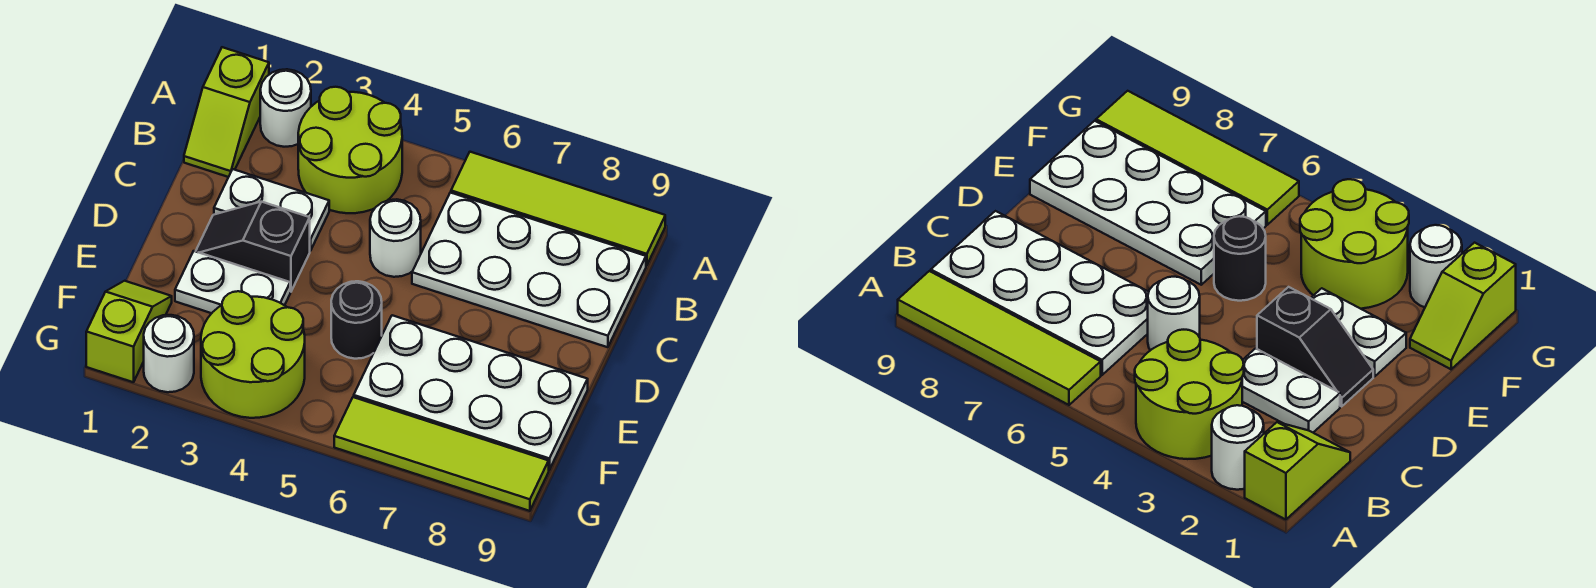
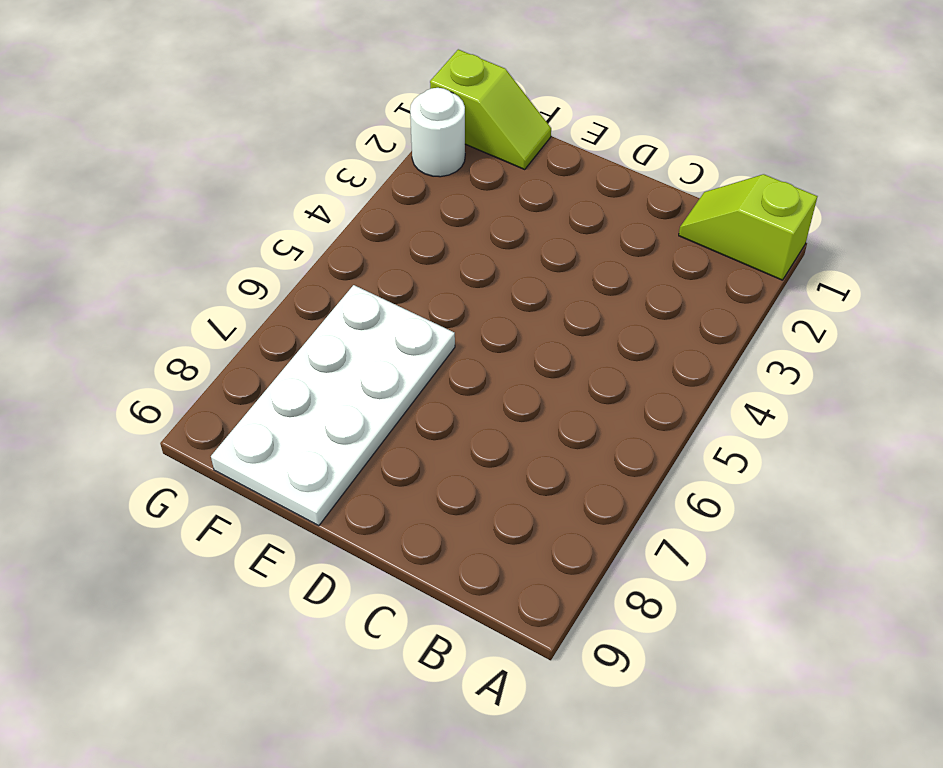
none -> white 1x1 round brick [260,69,311,147]
none -> lime 2x2 round brick [298,87,402,213]
none -> lime 1x4 tile [451,152,665,266]

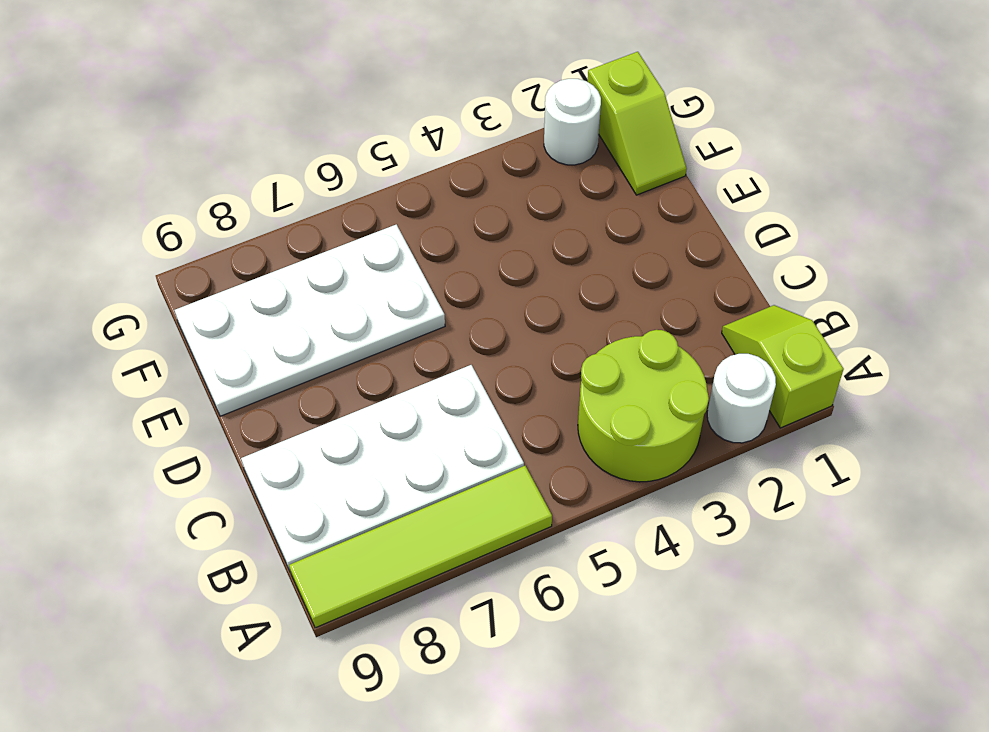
none -> white 1x2 plate [214,169,329,251]
none -> white 1x1 round brick [370,199,421,277]
none -> black 1x2 slope [196,202,310,292]

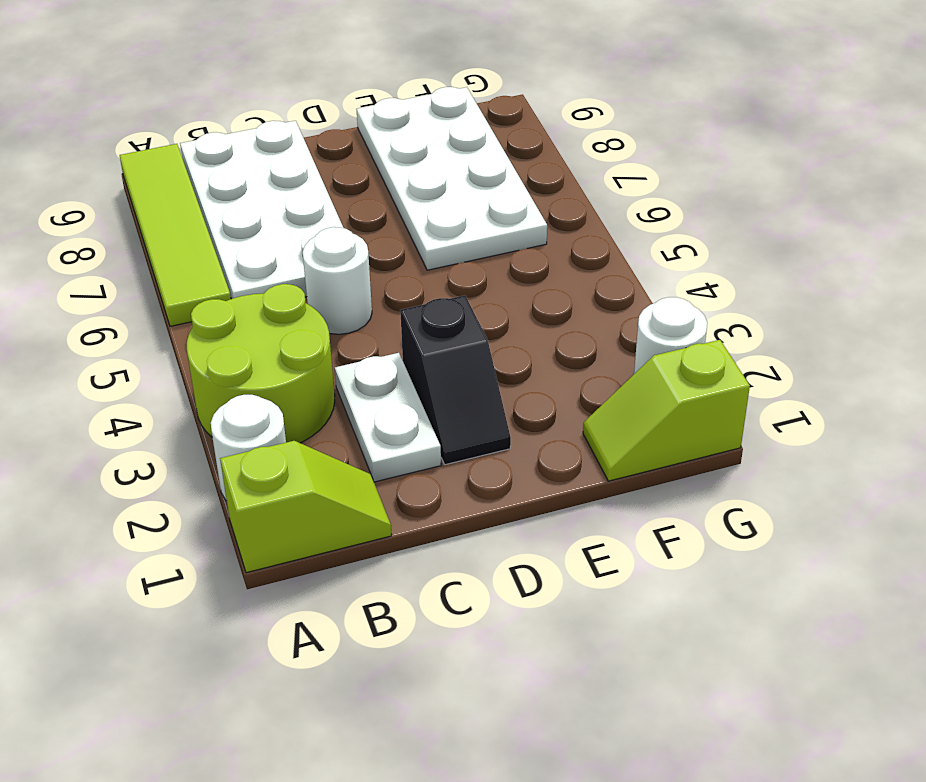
none -> white 1x2 plate [175,251,290,313]
none -> black 1x1 round brick [331,281,382,359]
none -> lime 2x2 round brick [201,291,305,418]

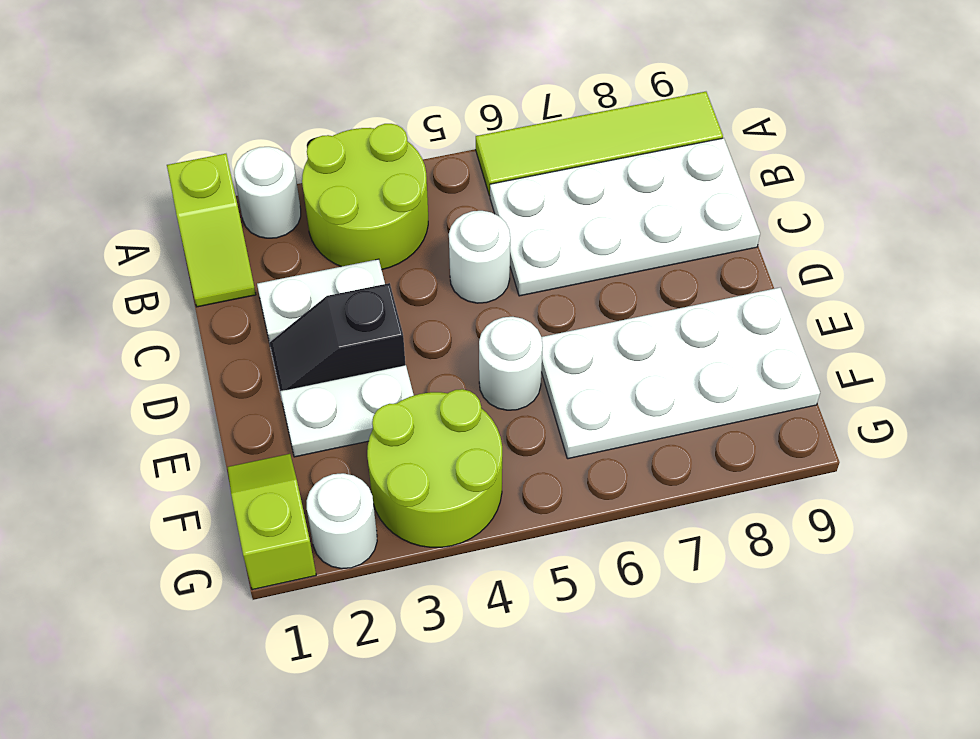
white 1x1 round brick [479,317,543,410] -> black 1x1 round brick [331,281,382,359]
none -> lime 1x4 tile [334,397,549,511]

